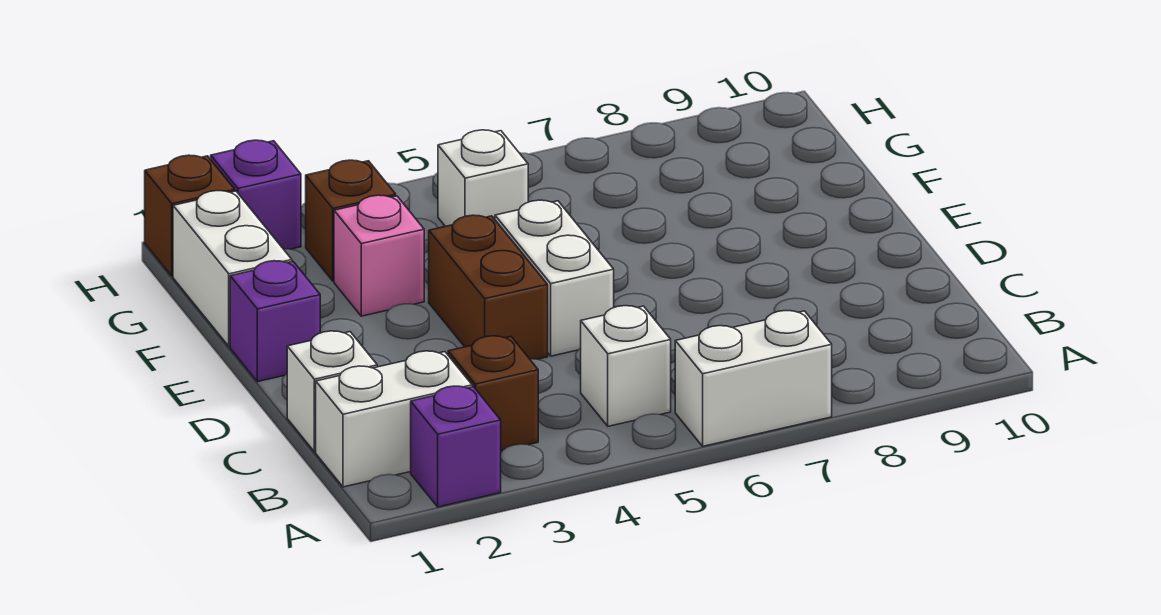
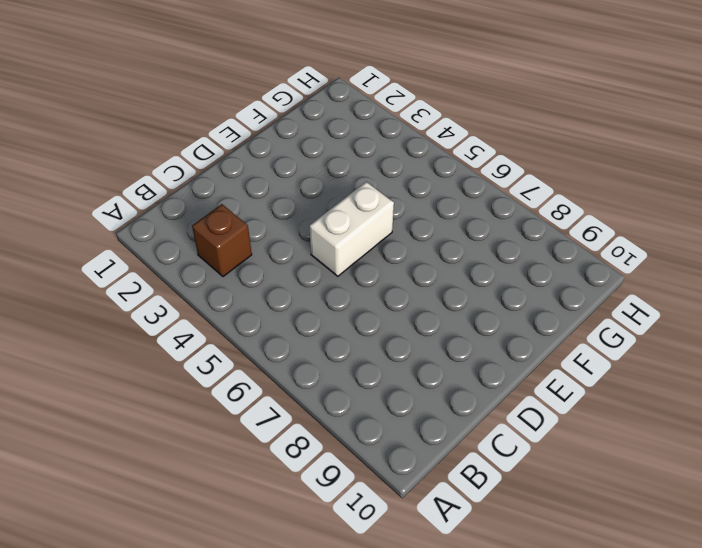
none -> purple 1x1 brick [411,386,501,507]
none -> white 1x2 brick [675,311,832,446]
none -> white 1x2 brick [316,351,472,487]

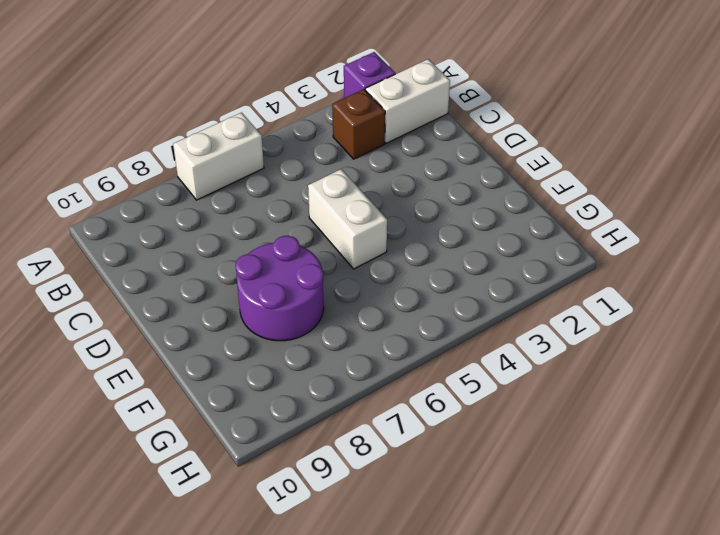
purple 2x2 round brick [236,236,324,341] -> none
none -> white 1x1 brick [581,306,671,426]
none -> white 1x1 brick [287,331,377,452]
none -> brown 1x2 brick [429,215,548,359]

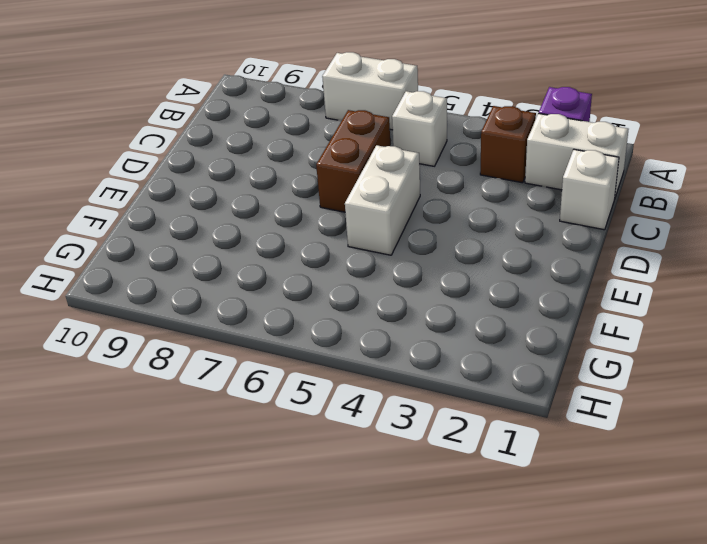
brown 1x2 brick [316,110,390,212] -> brown 1x2 brick moved to [429,215,548,359]
none -> purple 1x1 brick [230,261,320,382]
none -> white 1x2 brick [173,191,292,346]
none -> pink 1x1 brick [334,195,424,316]

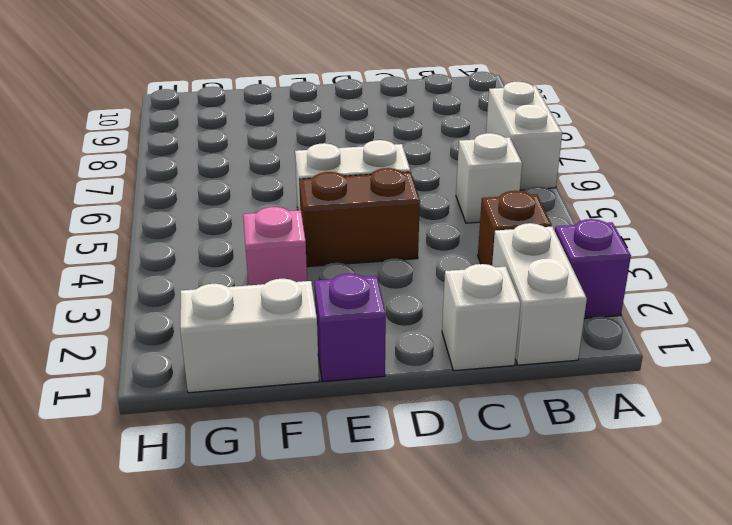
none -> brown 1x1 brick [306,160,396,281]
none -> white 1x1 brick [438,130,528,226]
none -> brown 1x1 brick [145,155,235,276]

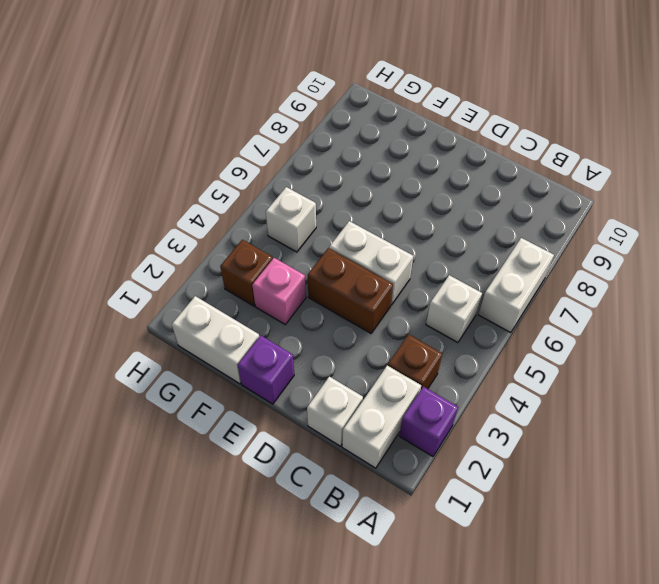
none -> brown 1x1 brick [145,155,235,276]
none -> purple 1x1 brick [211,140,301,249]

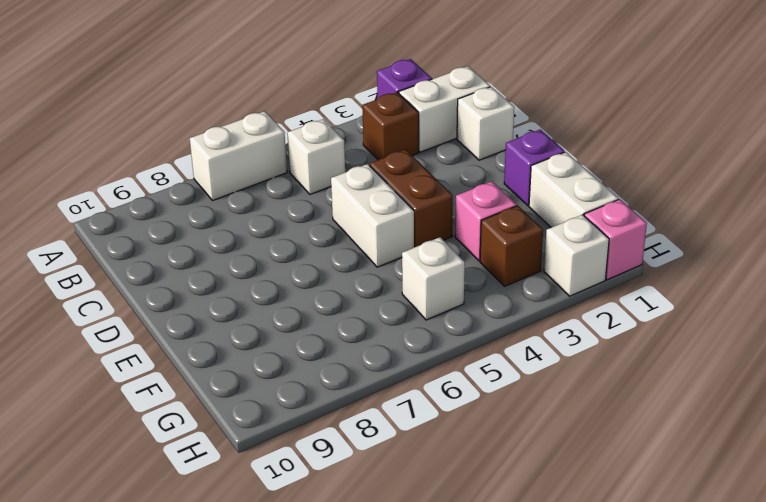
pink 1x1 brick [584,199,647,280] -> brown 1x1 brick [145,155,235,276]
white 1x1 brick [544,215,609,296] -> purple 1x1 brick [211,140,301,249]

